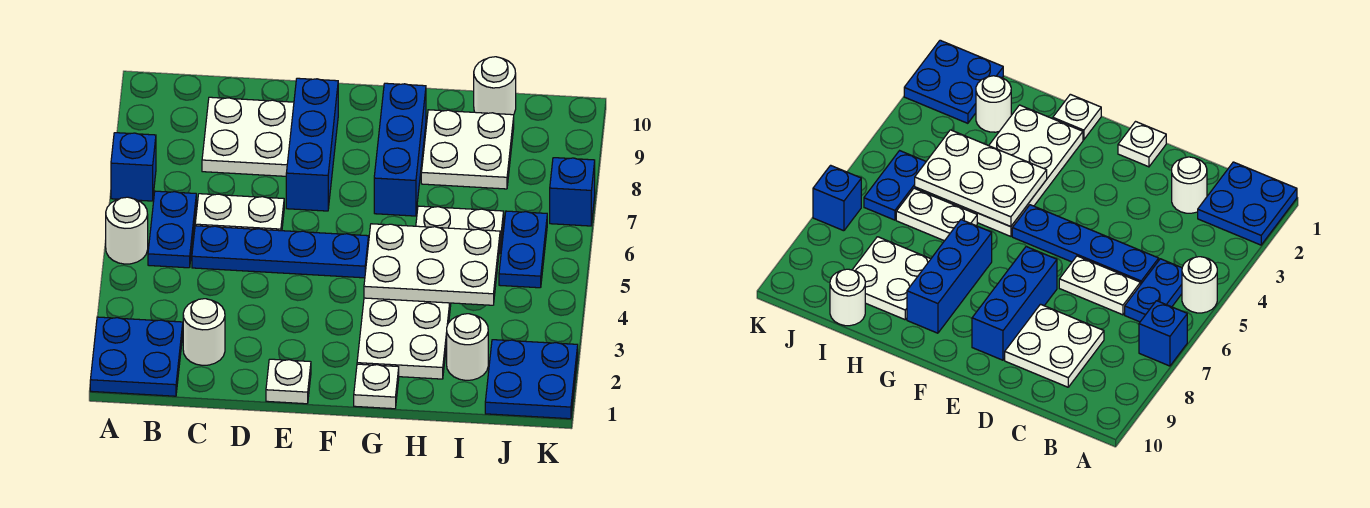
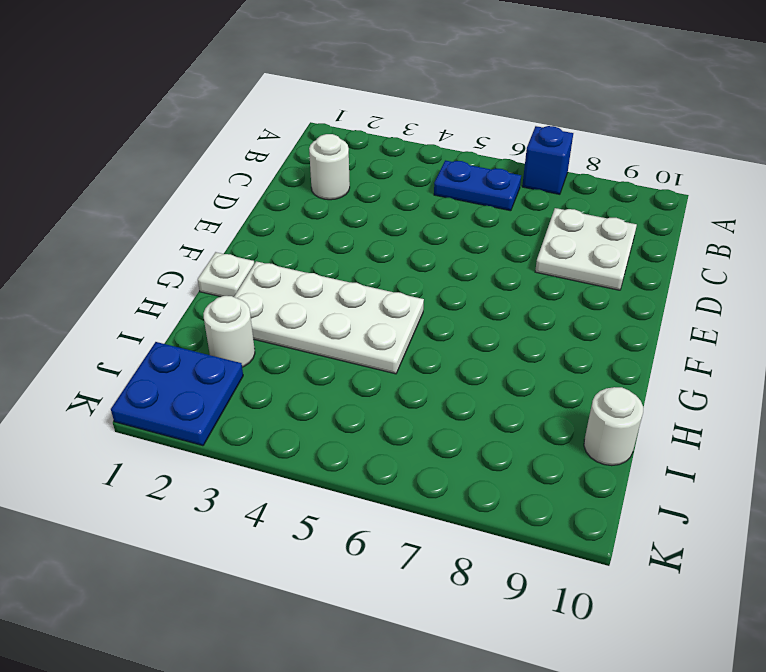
none -> blue 2x2 plate [90,317,183,396]
none -> white 1x1 round brick [106,197,148,264]
none -> blue 1x4 plate [192,226,369,278]

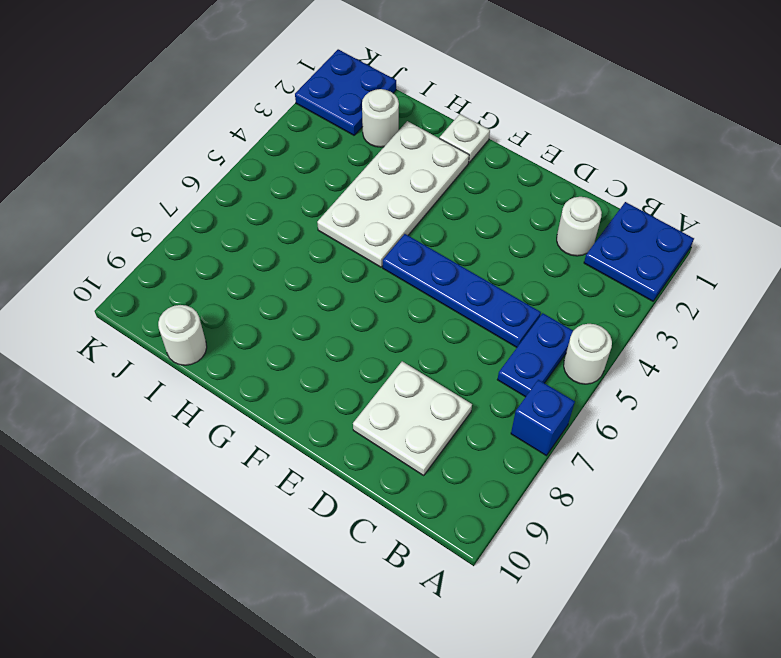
none -> white 1x2 plate [195,194,284,231]
none -> white 1x1 plate [266,359,311,404]
none -> blue 1x3 brick [286,78,338,211]

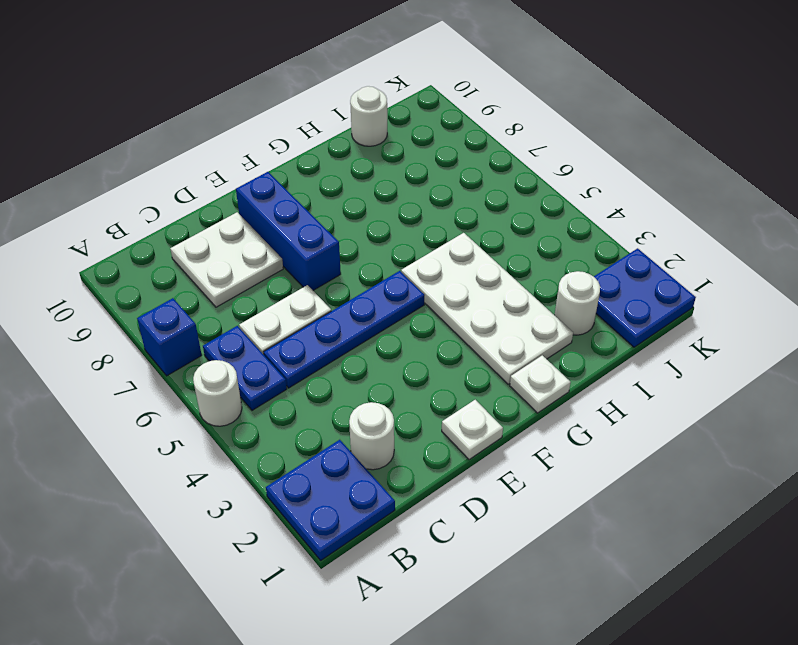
none -> blue 1x3 brick [374,83,426,216]
none -> white 1x2 plate [416,206,504,253]
none -> white 2x2 plate [421,110,514,189]

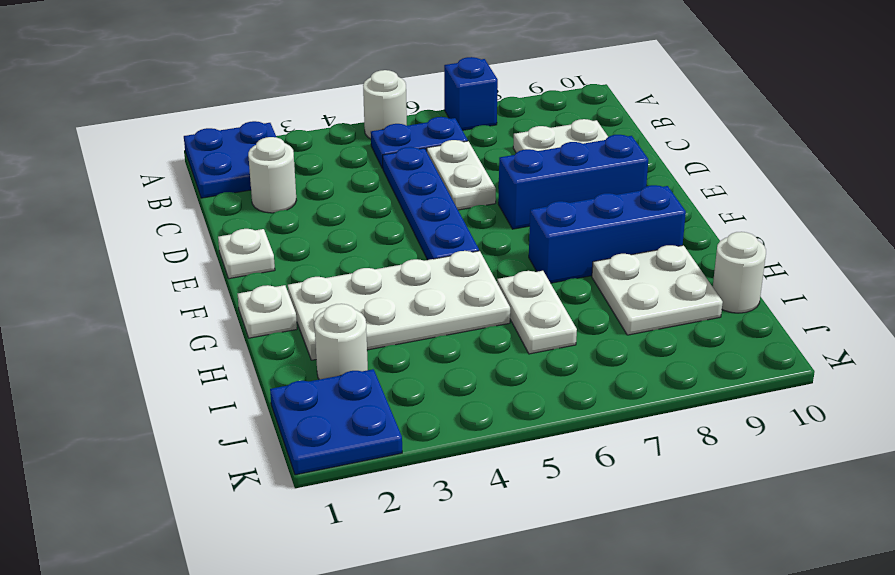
none -> blue 1x2 plate [499,211,547,288]
none -> blue 1x1 brick [550,158,595,226]
none -> white 2x3 plate [364,224,500,305]

